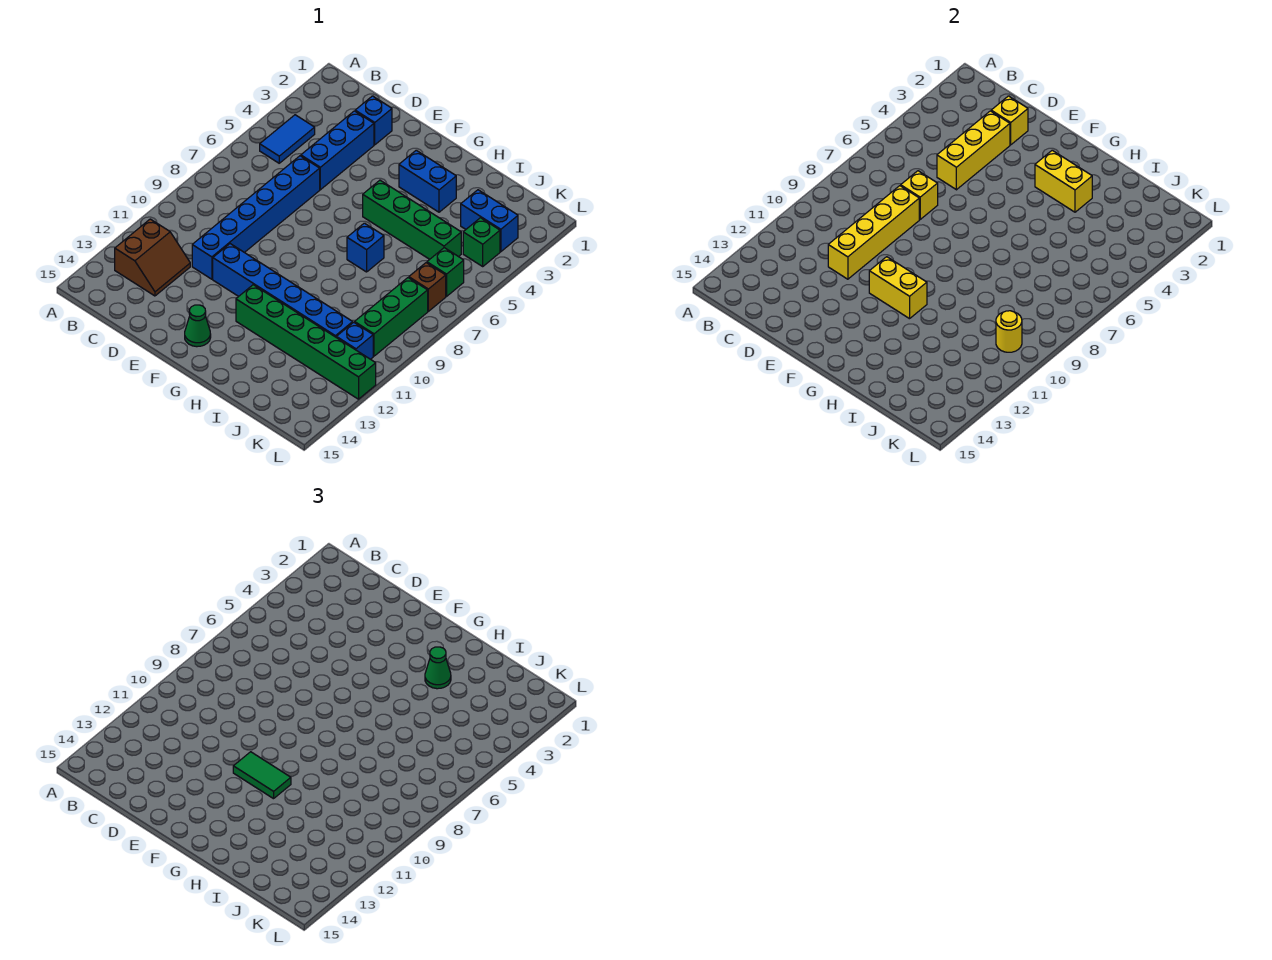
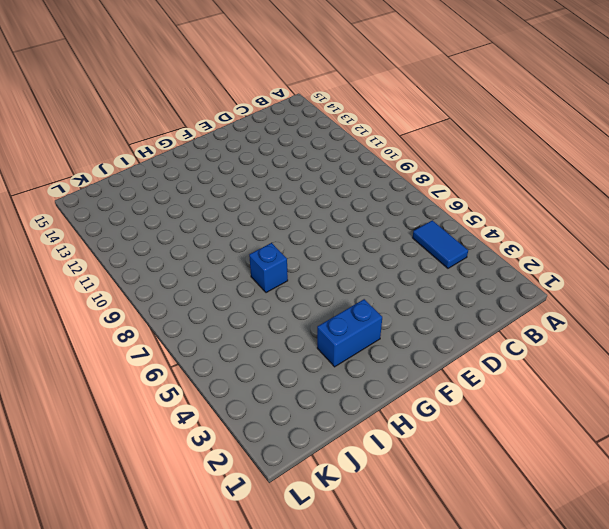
none -> brown 2x2 slope [115,219,190,296]
none -> blue 1x1 brick [355,96,392,145]
none -> blue 1x3 brick [301,111,374,190]

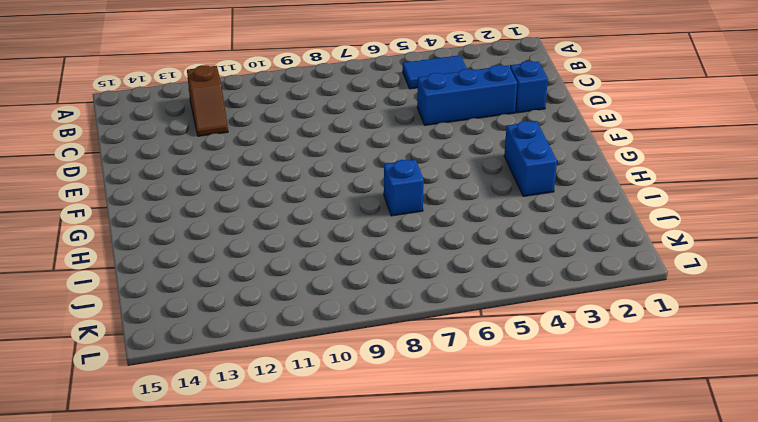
brown 1x2 slope [187,65,228,136] -> brown 2x2 slope [115,219,190,296]
none -> blue 1x6 brick [192,156,320,279]
none -> blue 1x6 brick [213,244,353,337]
none -> green 1x1 cone [185,305,211,347]

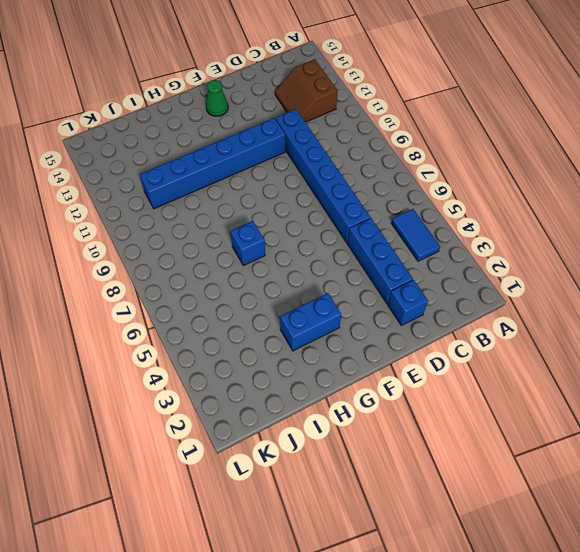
none -> green 1x4 brick [363,180,461,259]
none -> green 1x6 brick [236,285,376,399]
none -> blue 1x2 brick [461,190,518,252]

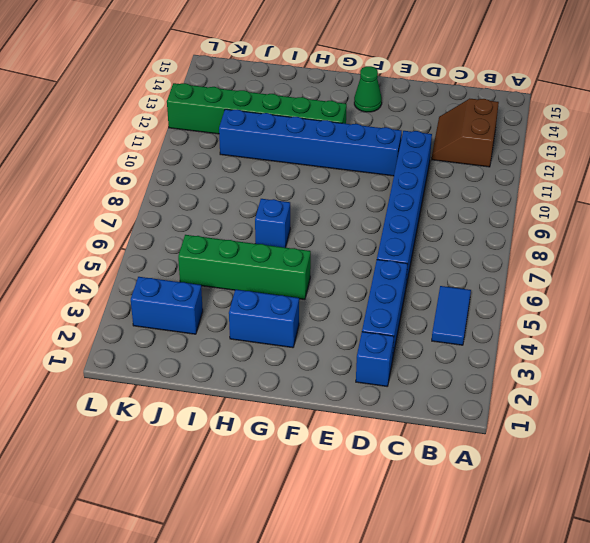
none -> green 1x1 brick [463,218,500,266]
none -> green 1x1 brick [427,248,464,296]
none -> brown 1x1 brick [409,263,446,311]

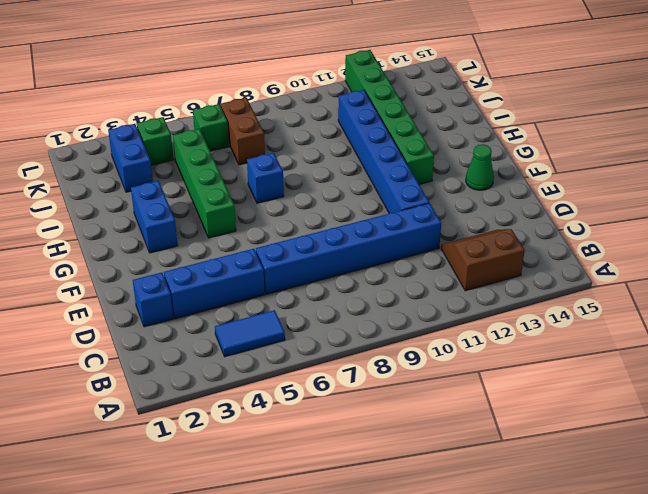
brown 1x2 brick [221,98,265,165] -> brown 1x1 brick [409,263,446,311]
none -> green 1x3 brick [355,278,428,356]
none -> blue 1x1 brick [336,322,373,359]
none -> yellow 1x1 brick [991,96,1028,145]

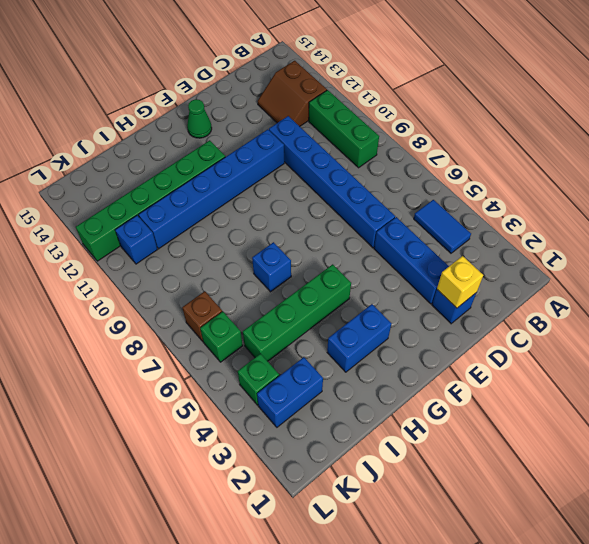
green 1x3 brick [309,90,379,168] -> green 1x3 brick moved to [355,278,428,356]
none -> yellow 1x3 brick [937,111,1010,190]
none -> yellow 1x1 brick [901,171,938,219]
none -> yellow 1x4 brick [828,186,919,279]

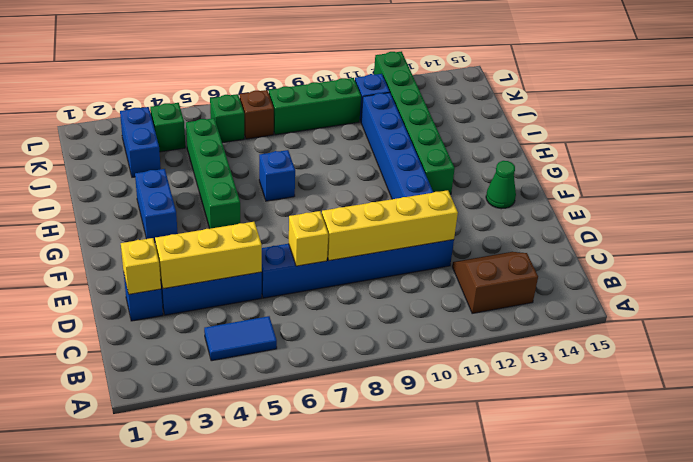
none -> yellow 1x2 brick [869,257,927,319]
none -> yellow 1x2 brick [1035,150,1092,212]
none -> yellow 1x1 round brick [996,311,1022,352]

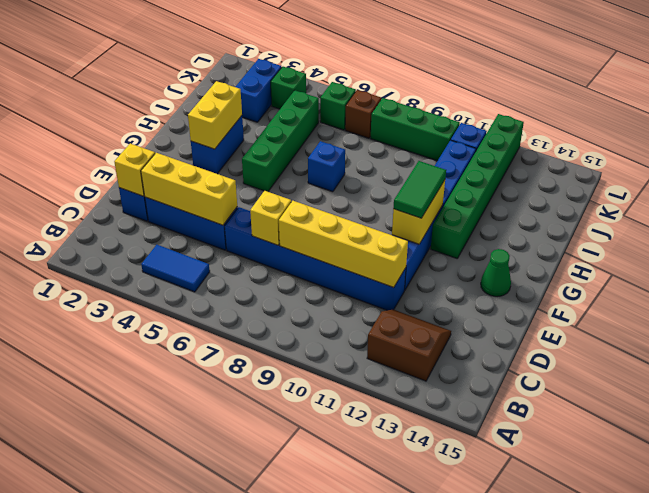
none -> yellow 1x1 round brick [996,311,1022,352]
none -> green 1x1 cone [425,647,451,689]

